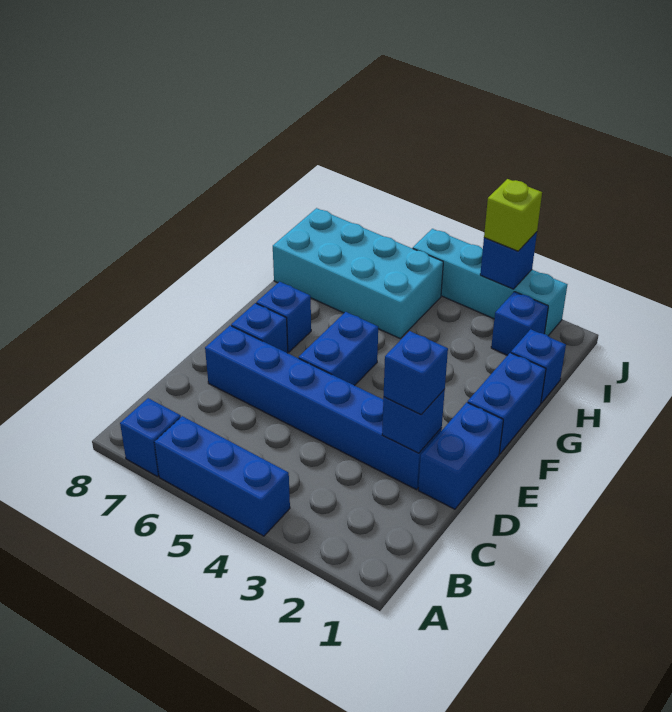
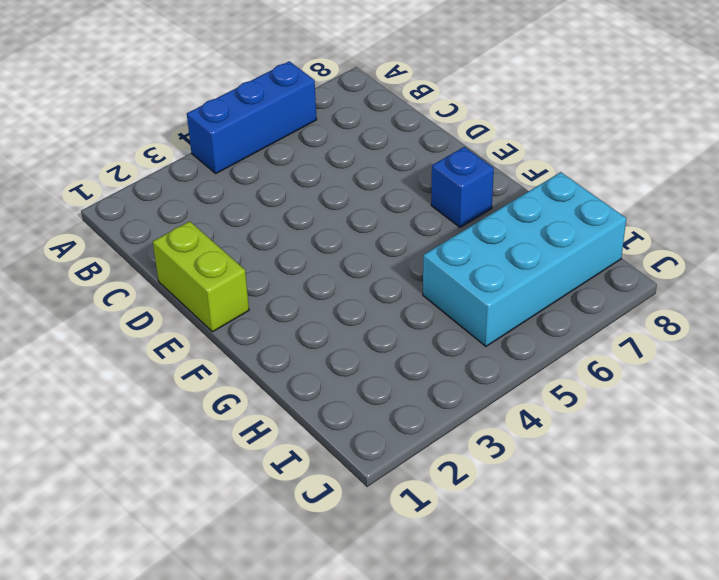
lime 1x2 brick [153,221,249,332] -> blue 1x2 brick [418,402,503,509]
none -> blue 1x1 brick [120,398,181,477]
none -> blue 1x6 brick [205,326,442,490]
none -> blue 1x2 brick [299,312,378,386]

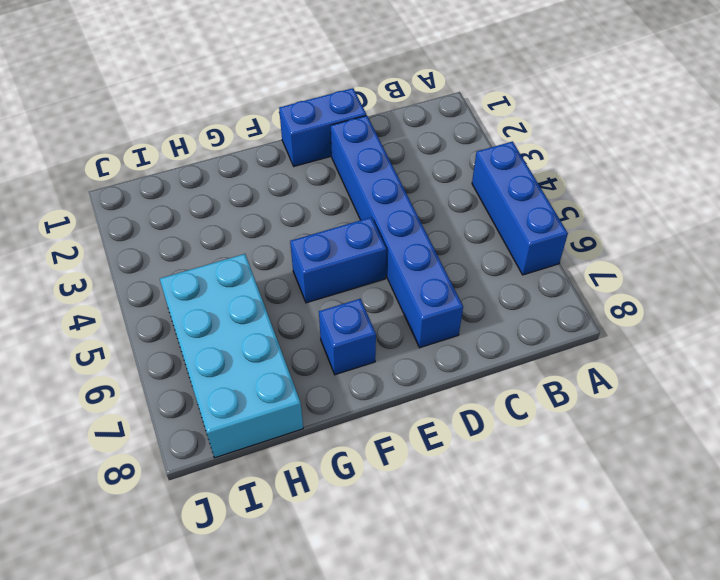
none -> blue 1x1 brick [120,398,181,477]
none -> blue 1x1 brick [231,303,288,353]
none -> blue 1x2 brick [468,353,546,454]

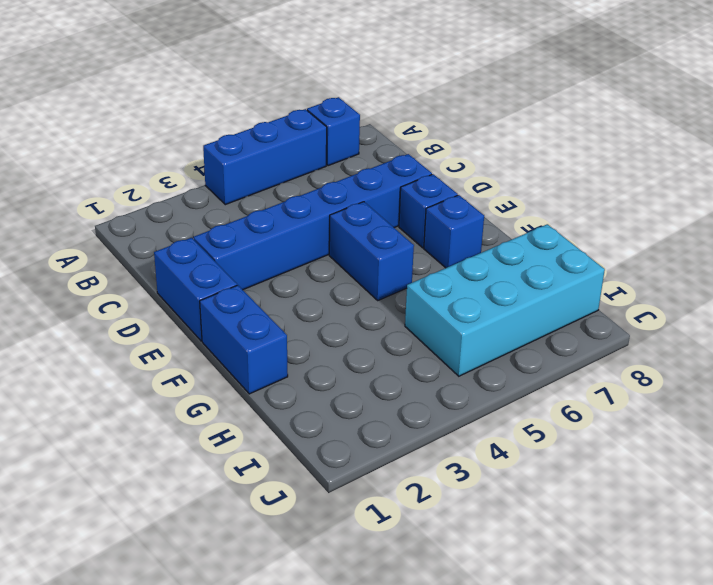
none -> blue 1x1 brick [511,329,566,403]
none -> blue 1x1 brick [491,292,548,355]
none -> cyan 1x4 brick [413,229,567,336]

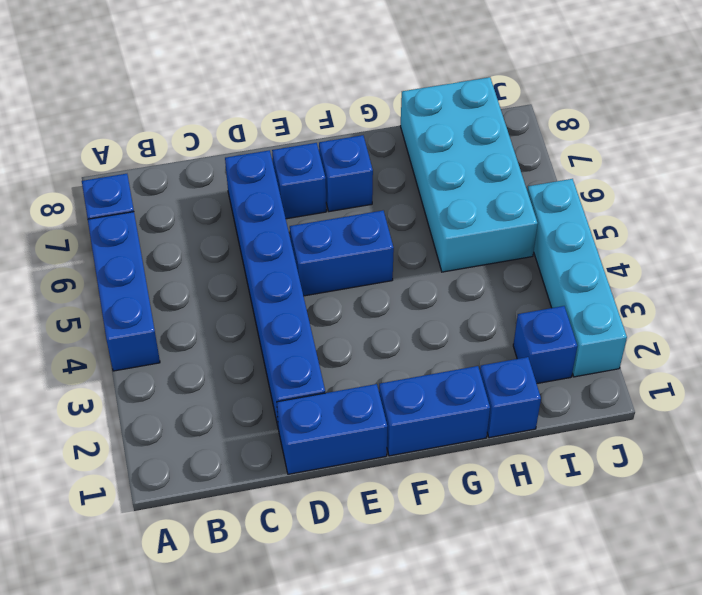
none -> blue 1x1 brick [382,389,445,453]
none -> blue 1x1 brick [480,232,537,289]
none -> blue 1x1 brick [384,331,448,415]

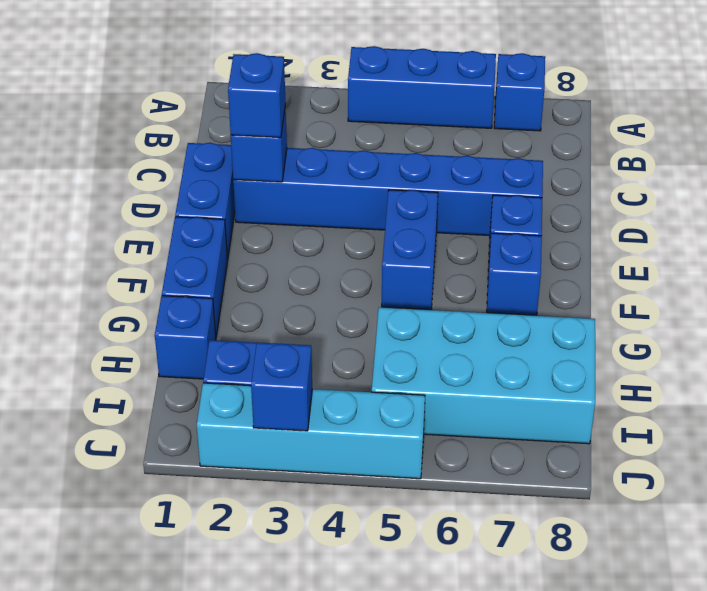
none -> lime 1x1 brick [484,179,542,251]

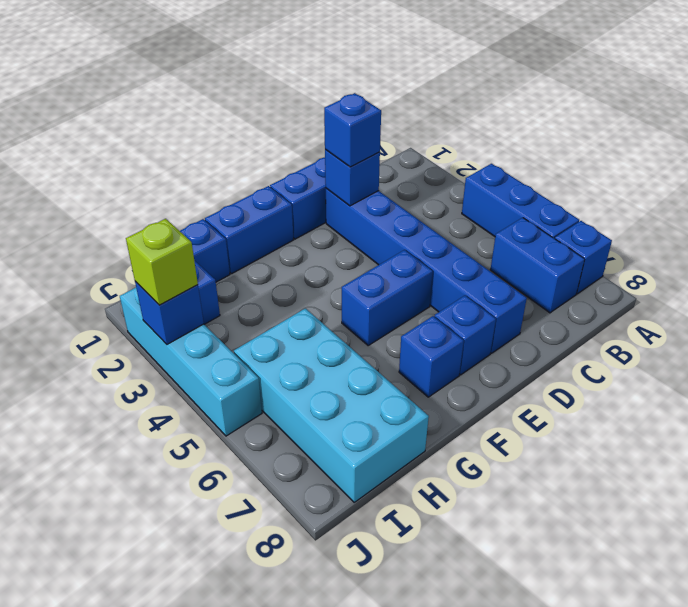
blue 1x2 brick [490,218,585,313] -> none

